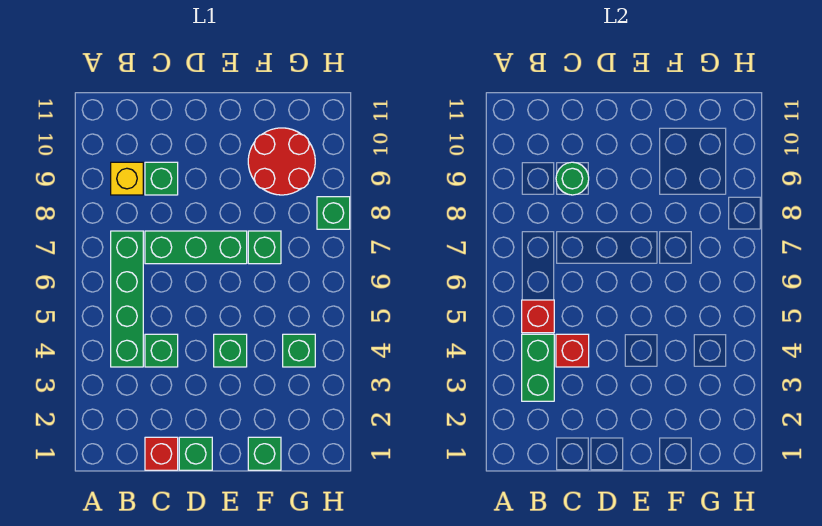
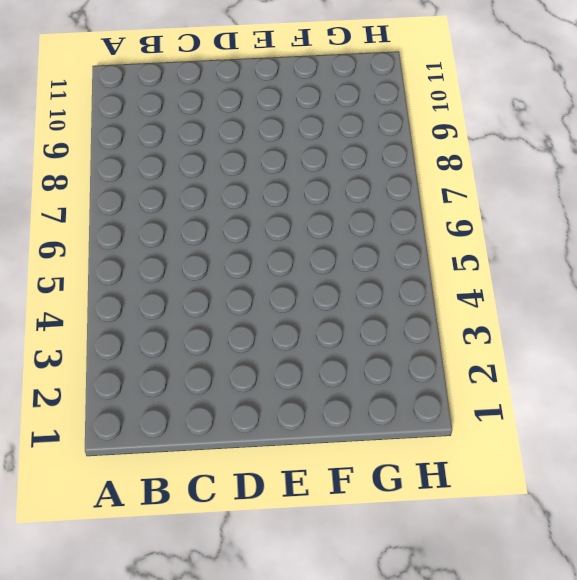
none -> green 1x4 brick [111,231,143,367]
none -> yellow 1x1 brick [111,162,143,195]
none -> red 1x1 brick [145,437,178,470]

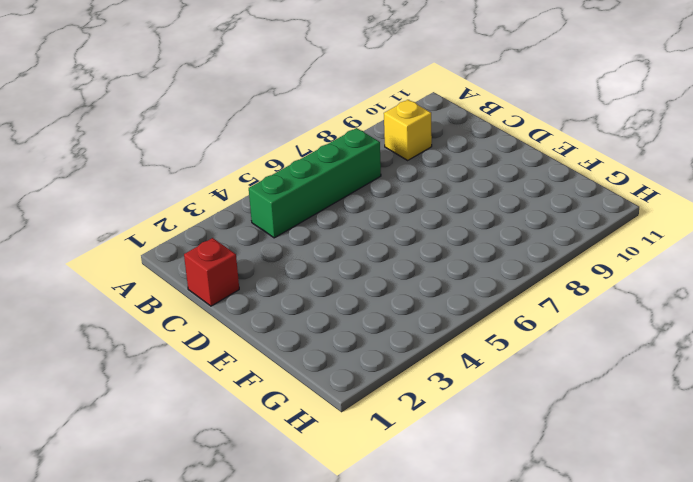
none -> green 1x1 brick [145,334,178,367]
none -> green 1x3 brick [145,231,247,264]
none -> green 1x1 brick [145,162,178,195]

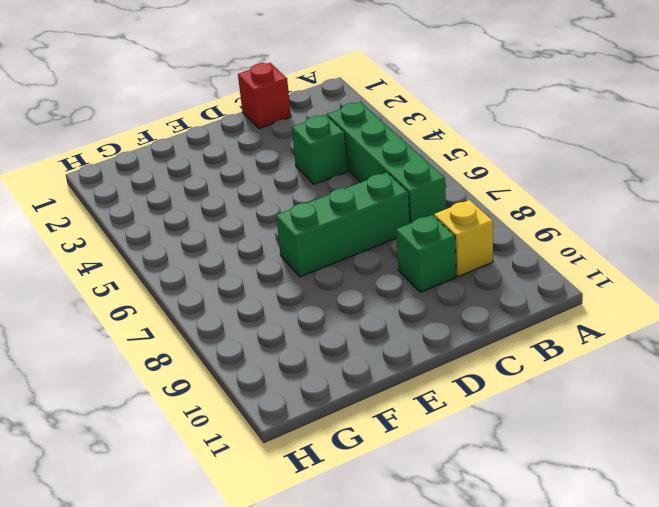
none -> green 1x1 brick [179,437,212,470]
none -> green 1x1 brick [214,334,247,367]
none -> green 1x1 brick [248,437,281,470]

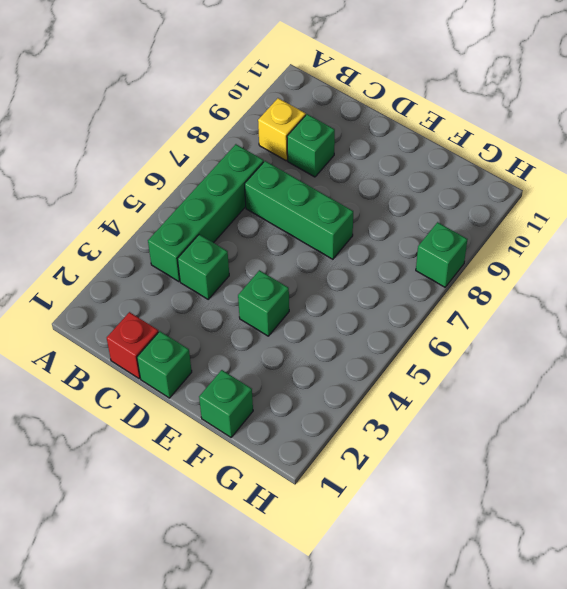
none -> green 1x1 brick [248,231,281,264]
none -> red 2x2 round brick [248,128,315,195]
none -> green 1x1 brick [283,334,315,367]

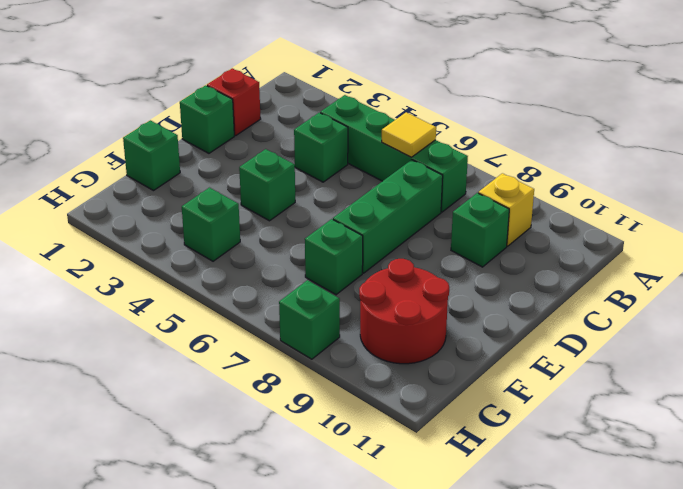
yellow 1x1 tile [382,112,436,157] -> none
none -> green 1x2 brick [522,334,554,401]
none -> red 1x1 brick [522,300,554,333]
none -> red 1x1 brick [556,334,589,367]

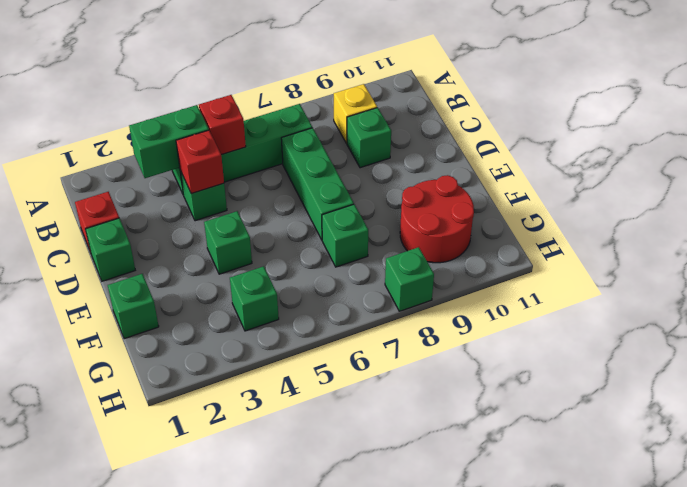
none -> green 1x1 round brick [556,162,589,195]

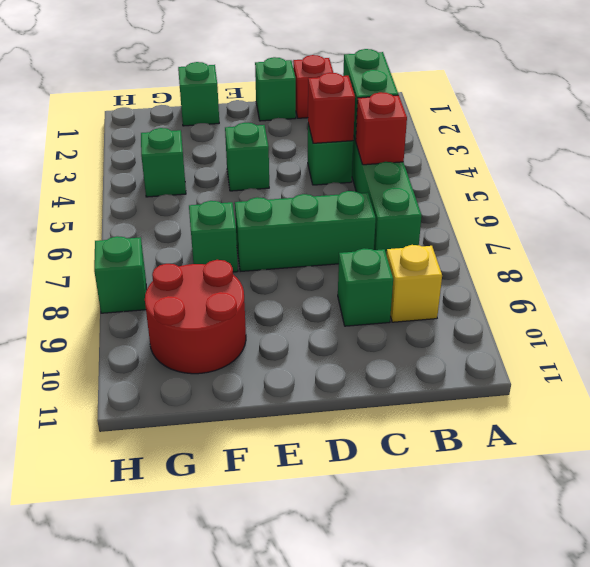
none -> green 1x1 round brick [556,162,589,195]

